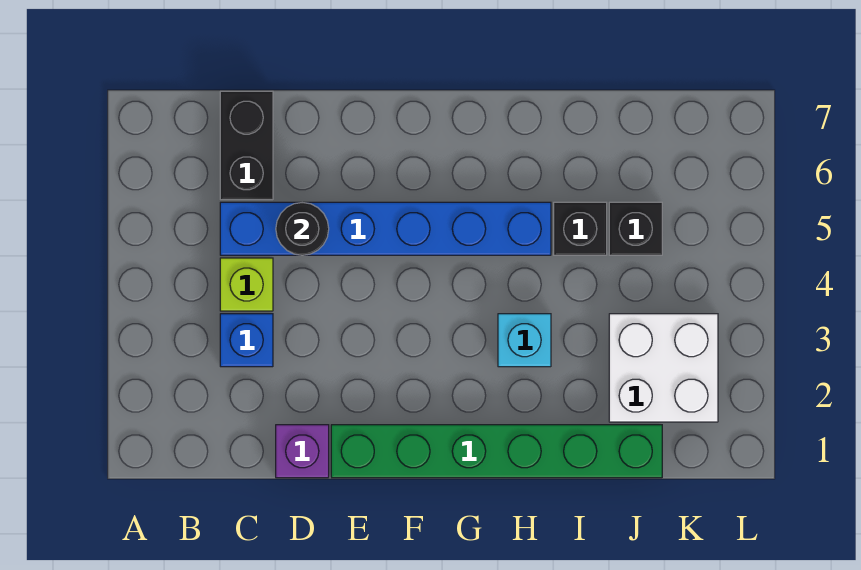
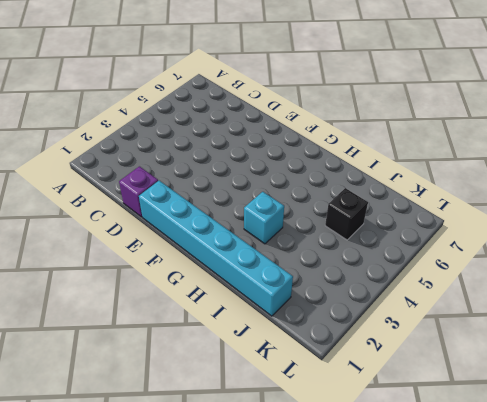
cyan 1x6 brick [139,181,293,316] -> green 1x6 brick [331,425,662,478]
none -> blue 1x1 brick [220,314,273,367]
none -> lime 1x1 brick [220,258,273,311]

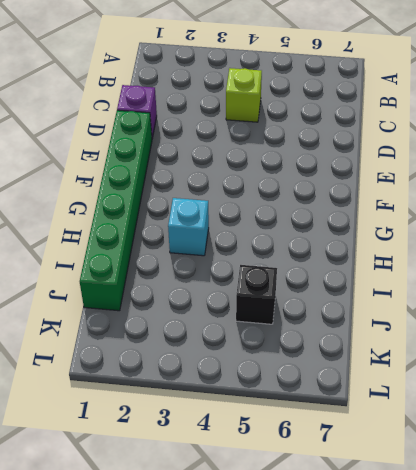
none -> blue 1x1 brick [220,314,273,367]
none -> blue 1x6 brick [220,202,551,255]

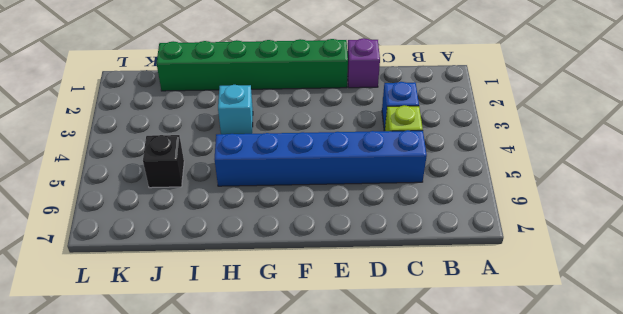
none -> black 1x2 brick [220,91,273,200]
none -> black 1x1 brick [554,202,607,255]

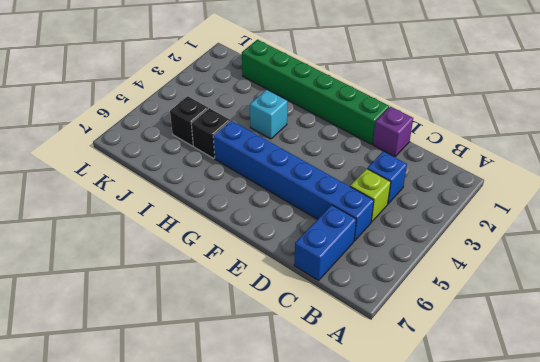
blue 1x2 brick [294,205,356,281] -> black 1x2 brick [220,91,273,200]
none -> white 2x2 brick [609,314,718,422]
none -> black 1x1 round brick [276,202,329,255]

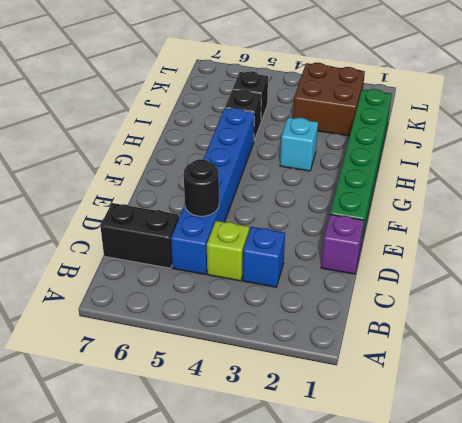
brown 2x2 brick [293,63,365,136] -> white 2x2 brick [609,314,718,422]

